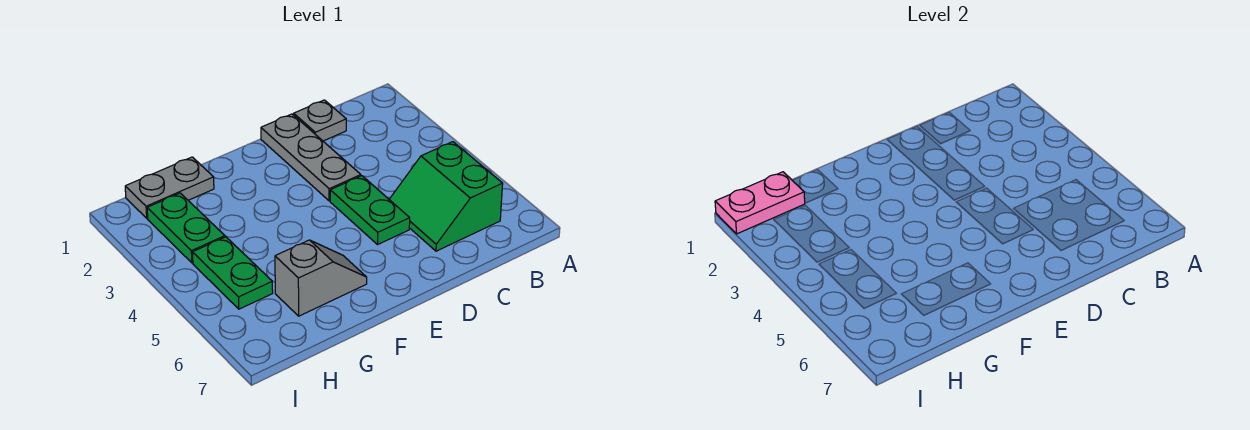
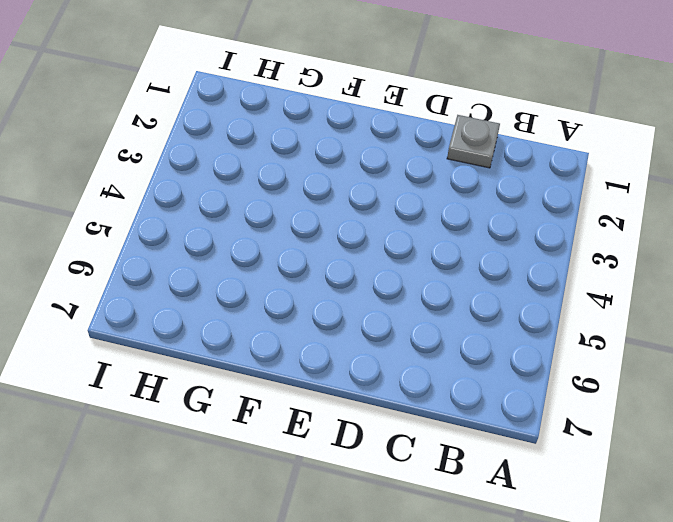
none -> green 2x2 slope [389,142,503,251]
none -> grey 1x3 plate [261,114,361,201]

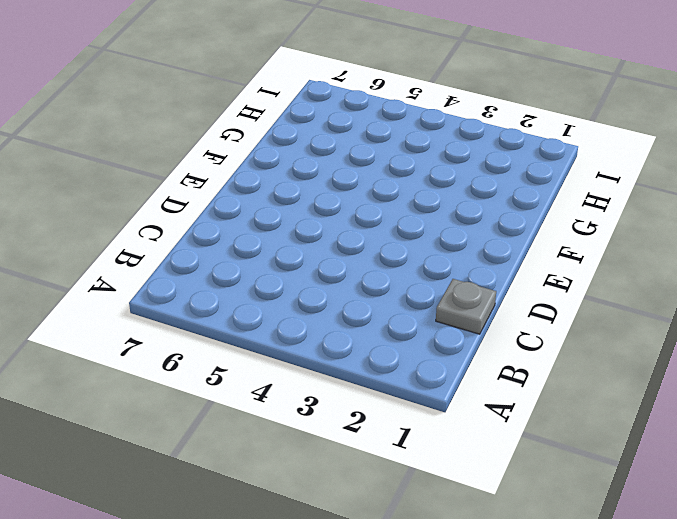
none -> green 2x2 slope [389,142,503,251]
none -> grey 1x3 plate [261,114,361,201]

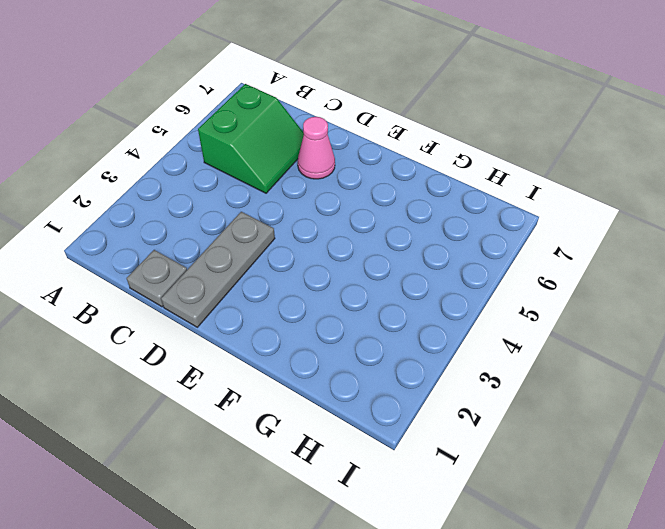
pink 1x1 cone [298,117,335,179] -> none
none -> green 1x2 plate [330,176,410,245]
none -> grey 1x2 slope [275,240,367,316]

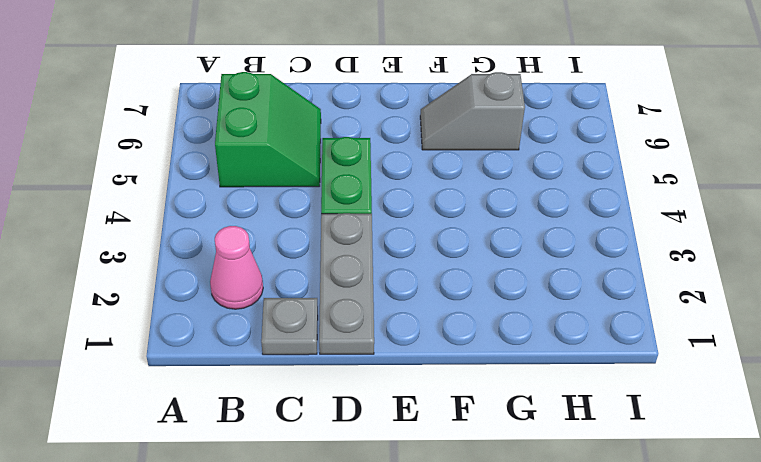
pink 1x1 cone [210,226,263,309] -> none
none -> grey 1x2 plate [125,157,214,218]
none -> green 1x2 plate [147,193,225,263]

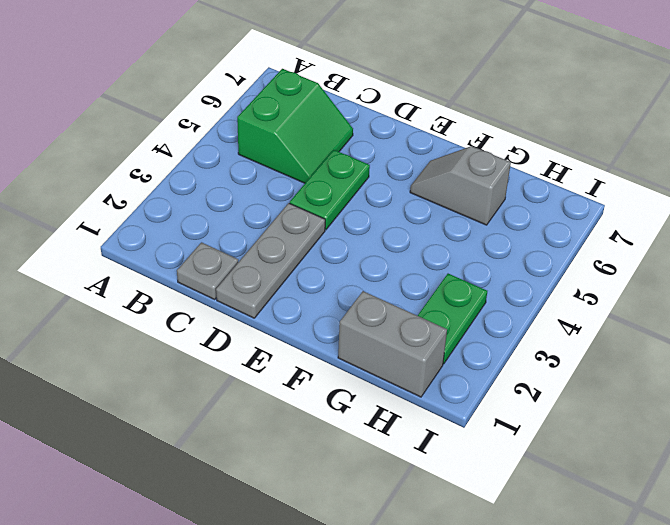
grey 1x2 brick [338,291,447,397] -> grey 1x2 plate [125,157,214,218]
none -> green 1x2 plate [193,237,273,309]
none -> pink 1x2 plate [715,172,805,234]

